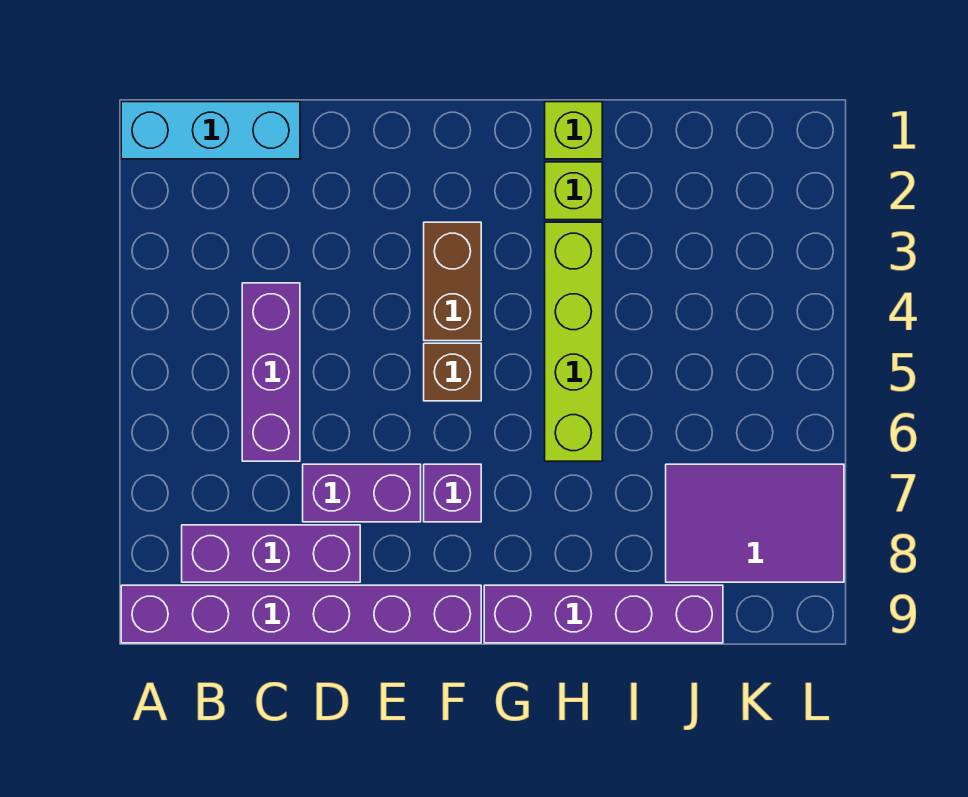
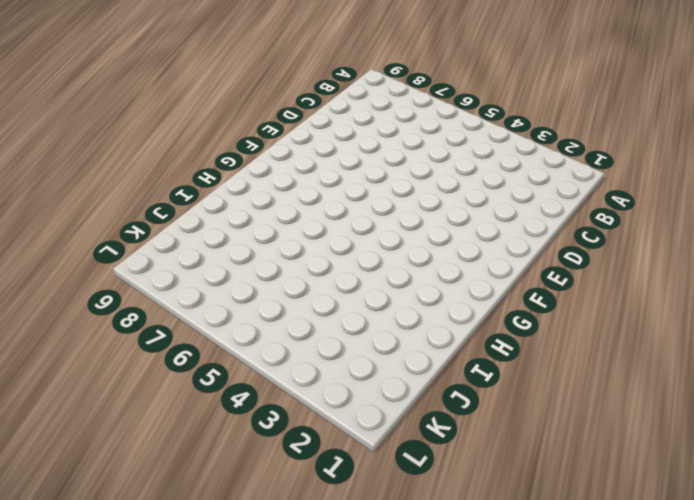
none -> cyan 1x3 brick [121,102,300,159]
none -> purple 1x6 brick [121,585,481,643]
none -> purple 1x3 brick [182,525,360,582]

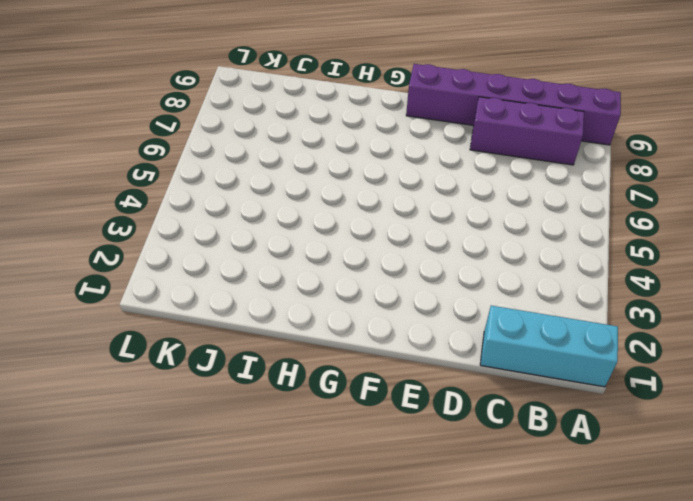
none -> purple 1x3 brick [242,283,300,461]
none -> purple 1x2 brick [303,464,421,522]
none -> brown 1x2 brick [424,222,481,341]

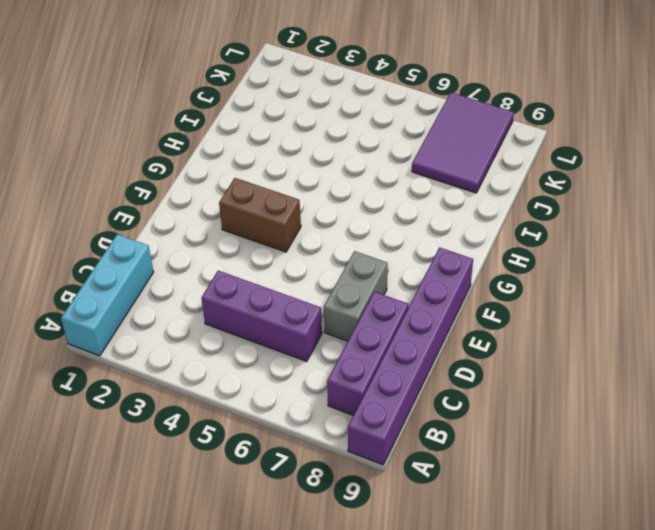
grey 1x2 brick [324,251,388,341] -> purple 1x2 brick [303,464,421,522]
none -> brown 1x1 brick [424,343,481,401]
none -> purple 1x1 brick [424,464,481,522]
none -> purple 1x4 brick [484,585,723,643]

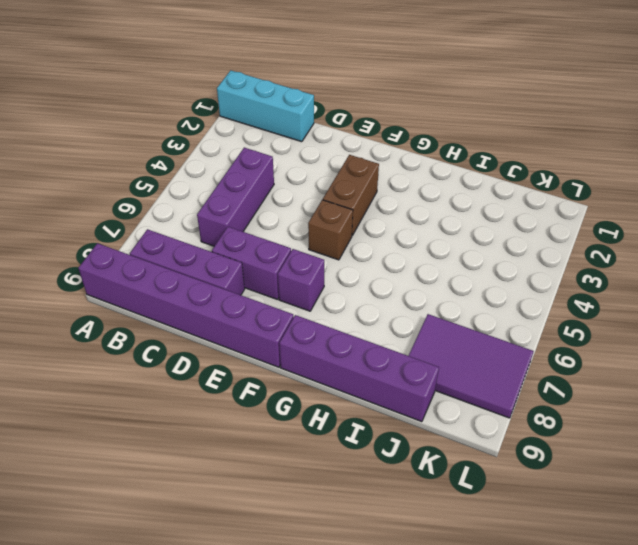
none -> lime 1x1 brick [545,102,602,159]
none -> lime 1x1 brick [545,162,602,220]
none -> lime 1x4 brick [545,222,602,461]

